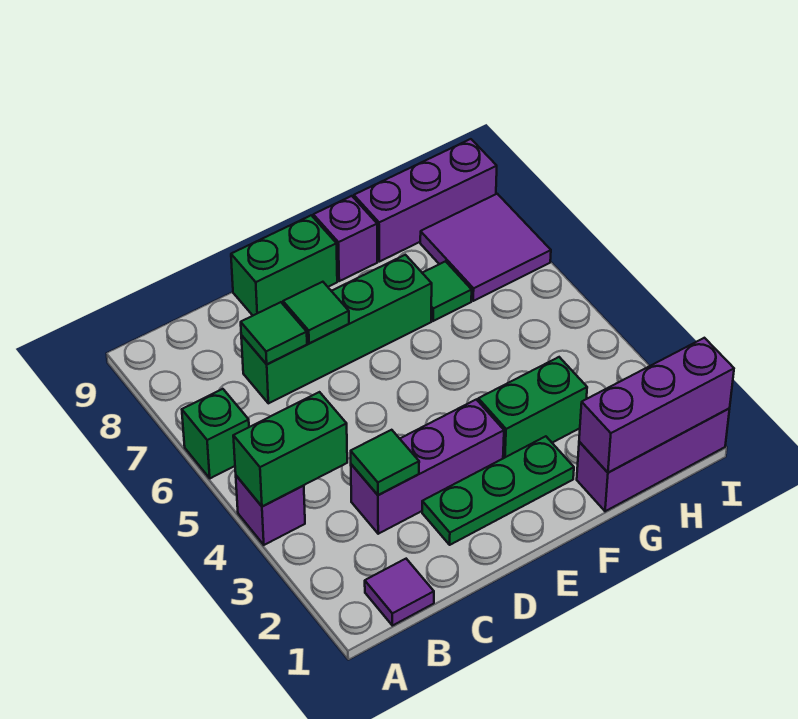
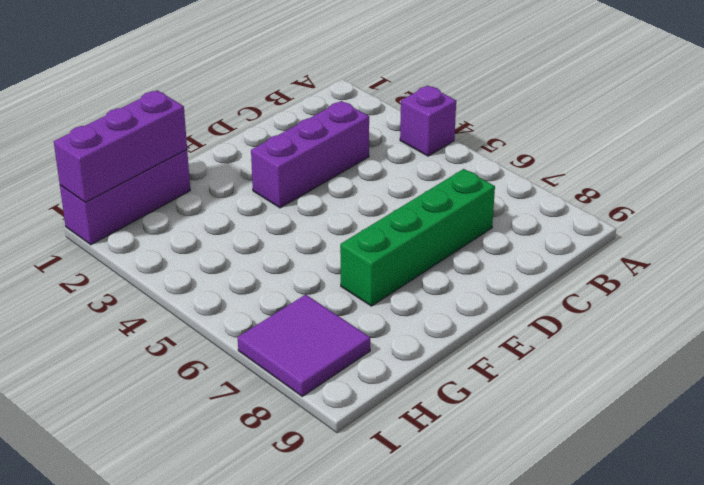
none -> green 1x1 brick [182,389,249,478]
none -> purple 1x1 tile [365,559,434,626]
none -> green 1x3 plate [422,436,574,545]

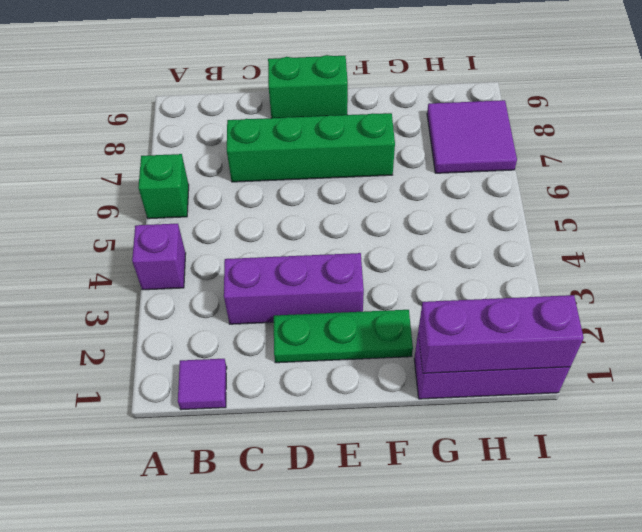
none -> green 1x2 brick [478,357,587,458]
none -> purple 1x1 brick [313,196,377,281]
none -> green 1x1 tile [423,261,472,321]

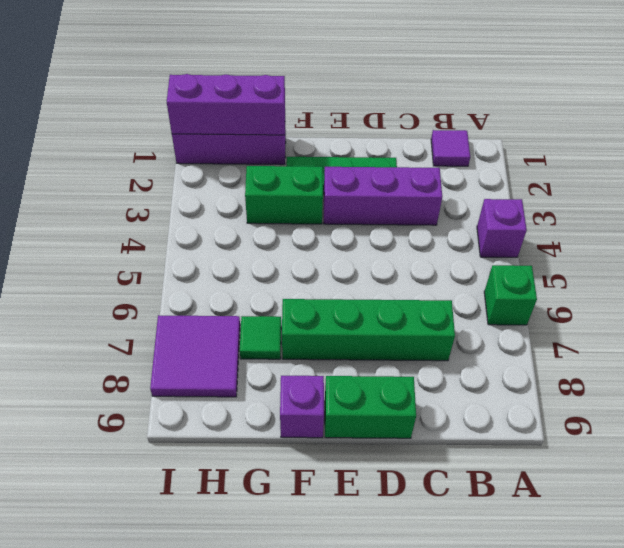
none -> purple 1x3 brick [354,139,497,262]
none -> green 1x2 brick [233,392,347,507]
none -> green 1x1 tile [351,430,419,495]

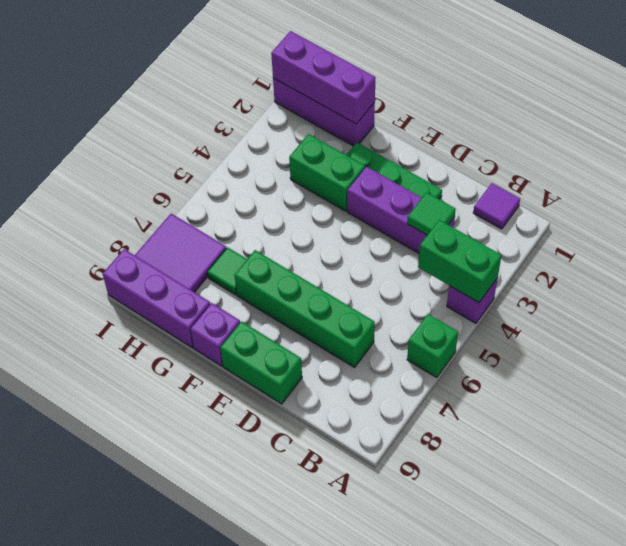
none -> green 1x1 tile [241,302,307,364]
none -> green 1x1 tile [283,282,349,343]

